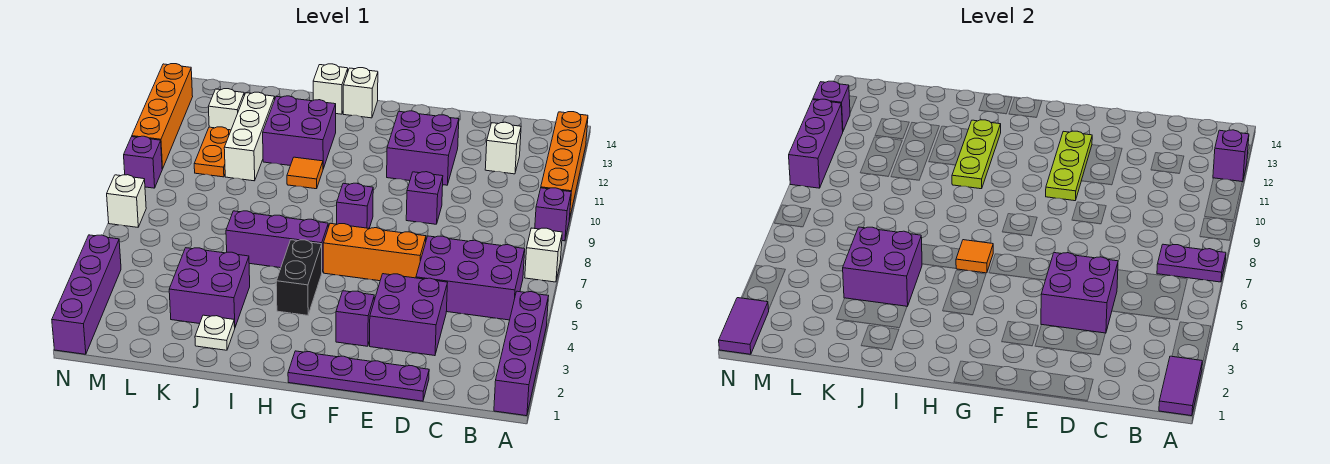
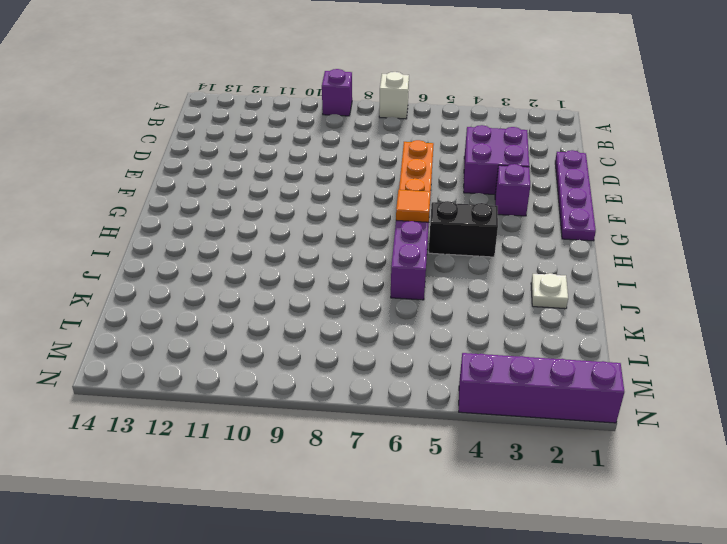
none -> purple 1x4 brick [494,291,548,416]
none -> orange 1x4 brick [541,112,588,219]
none -> purple 2x3 brick [416,236,525,320]
none -> white 1x1 brick [485,122,521,174]

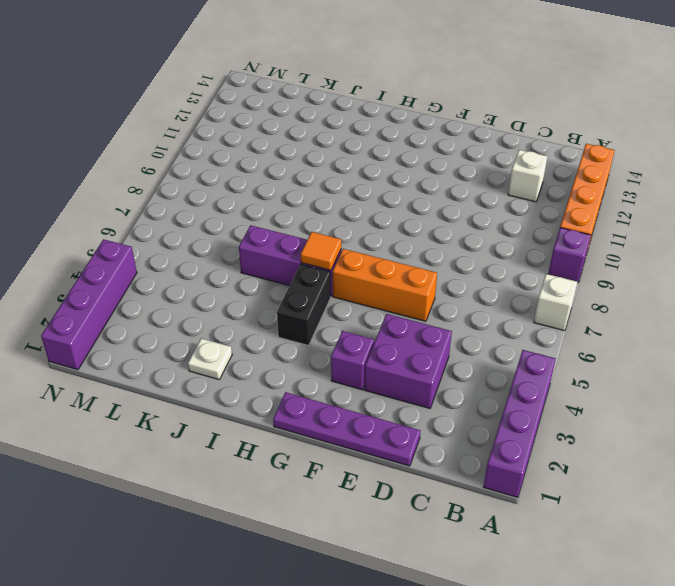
none -> purple 2x3 brick [416,236,525,320]
none -> purple 1x1 brick [406,172,443,224]
none -> purple 2x2 brick [387,111,459,185]
none -> purple 1x1 brick [337,183,373,228]

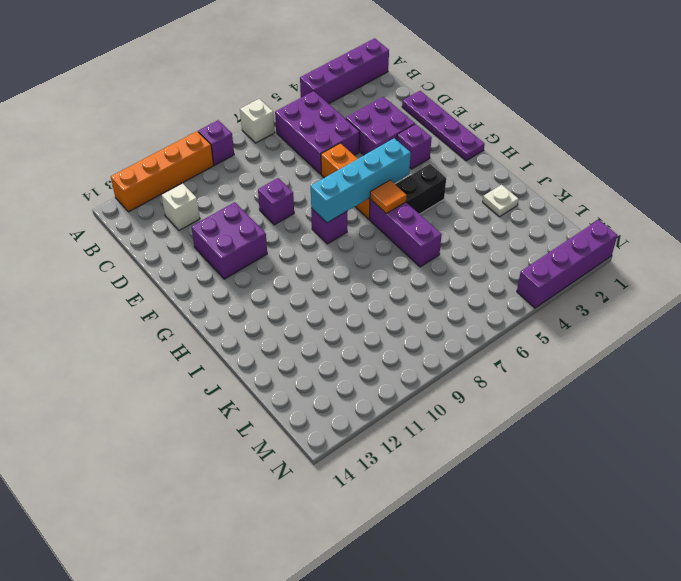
cyan 1x4 brick [311,138,411,223] -> none
none -> white 1x1 brick [343,68,378,118]
none -> orange 1x1 tile [287,157,323,189]
none -> purple 2x2 brick [263,96,336,169]
none -> white 1x1 brick [313,64,348,114]

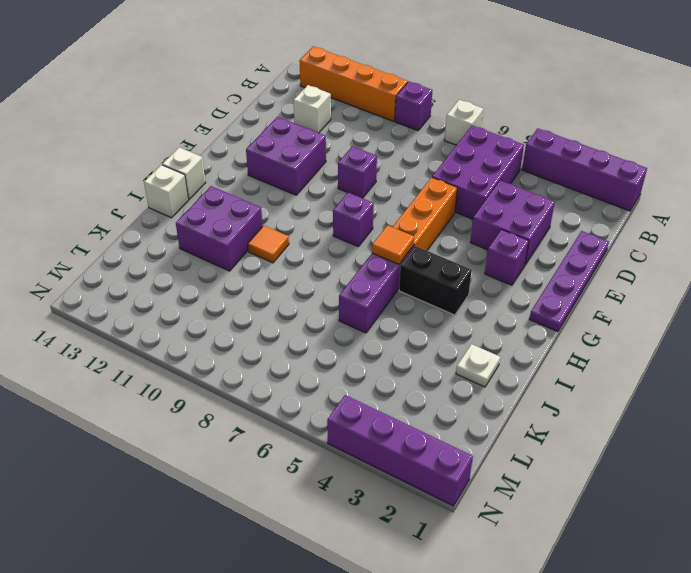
none -> purple 2x2 brick [169,248,250,327]
none -> white 1x3 brick [224,92,275,181]
none -> orange 1x2 plate [194,127,231,177]
none -> white 1x1 brick [208,89,244,130]

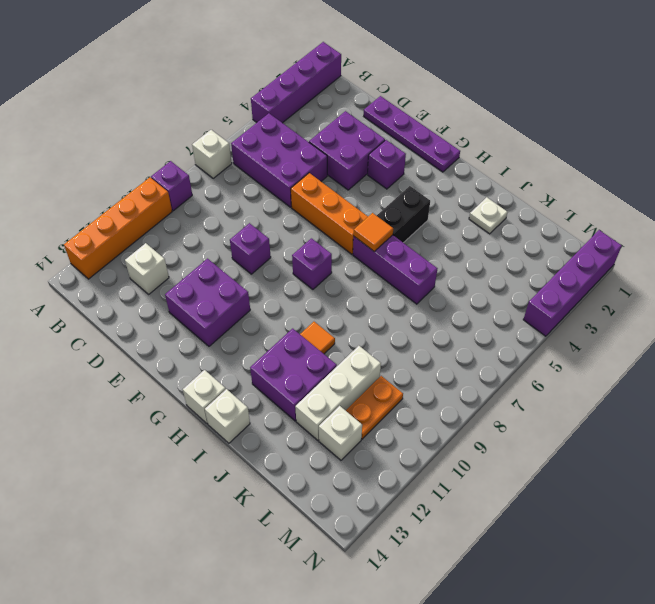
none -> purple 2x2 brick [169,248,250,327]
none -> white 1x1 brick [107,175,146,227]
none -> purple 1x1 brick [124,136,162,188]
none -> orange 1x4 brick [132,64,193,169]

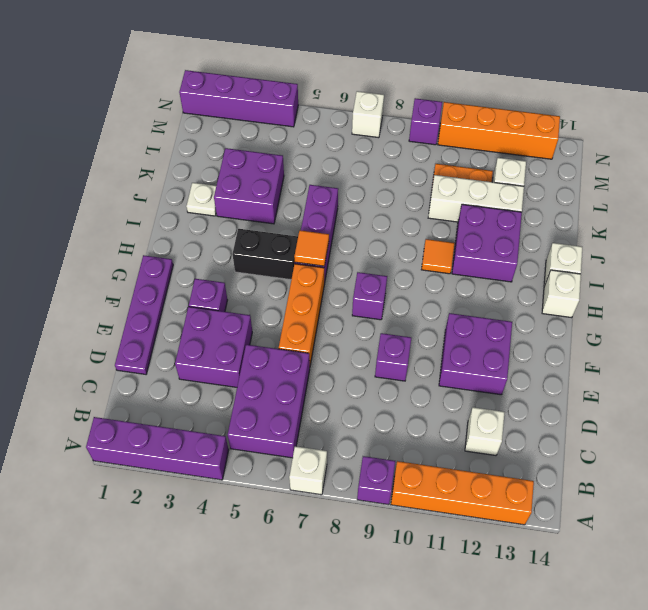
none -> purple 1x2 tile [1159,356,1202,416]
none -> purple 1x2 plate [1157,244,1226,282]
none -> purple 1x1 brick [1213,130,1249,182]
none -> purple 2x2 brick [1041,253,1118,333]

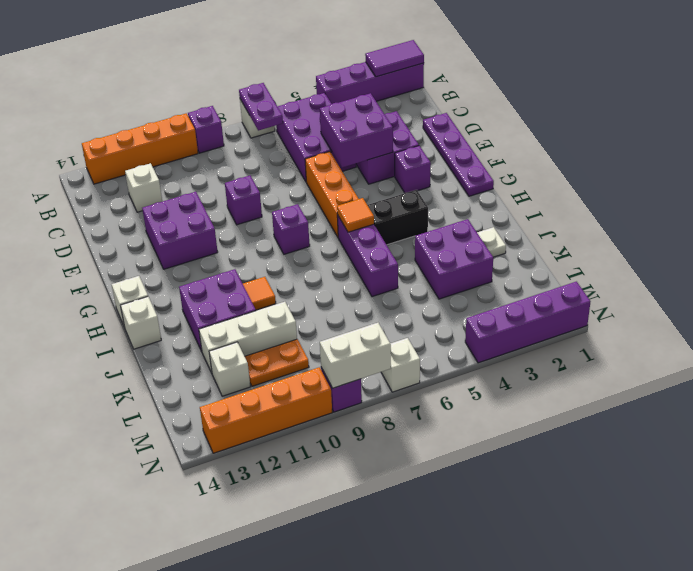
white 1x2 brick [320,323,391,388] -> purple 1x3 brick [789,99,843,188]
none -> purple 1x1 brick [1213,130,1249,182]
none -> lime 1x3 plate [1046,131,1092,201]
none -> lime 1x3 plate [952,120,1001,189]
none -> purple 2x2 brick [843,227,922,306]

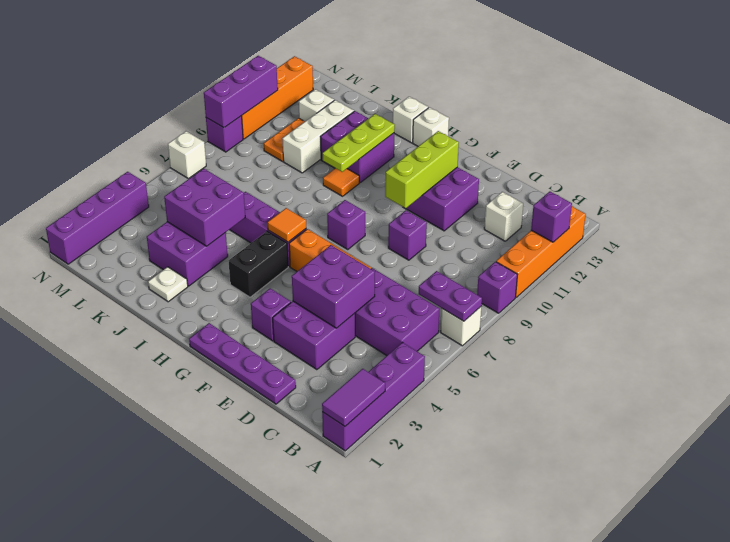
lime 1x3 brick [385,131,459,208] -> lime 1x3 plate [1046,131,1092,201]
none -> purple 1x2 tile [719,298,769,354]
none -> purple 1x1 brick [813,81,850,131]

